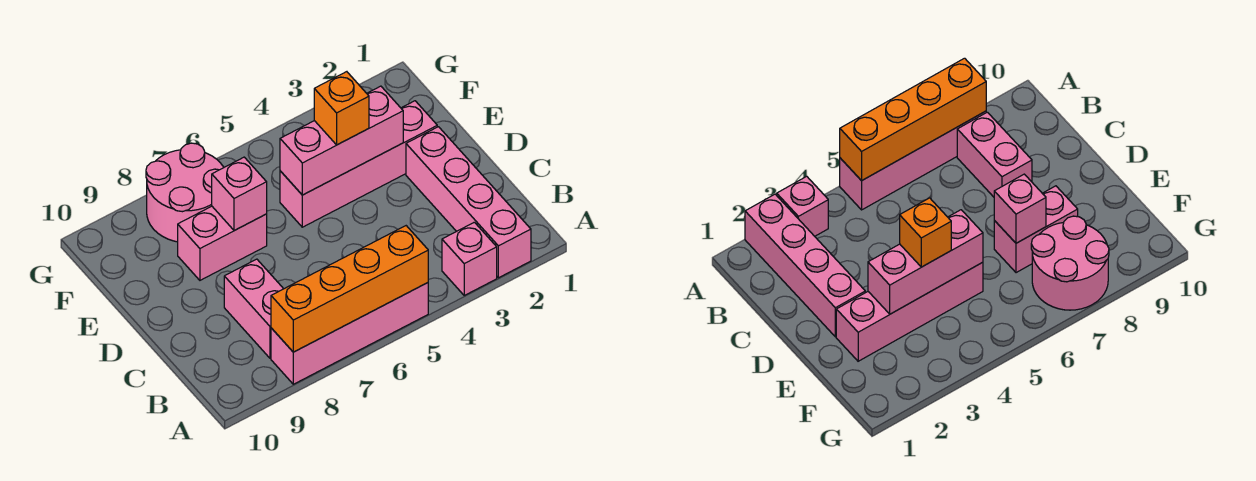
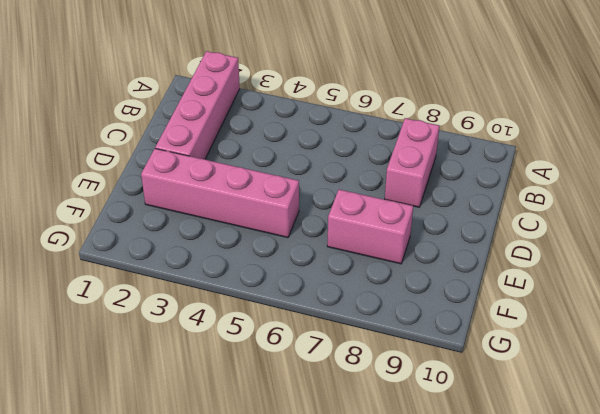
none -> pink 1x1 brick [442,222,497,295]
none -> pink 1x4 brick [271,283,428,384]

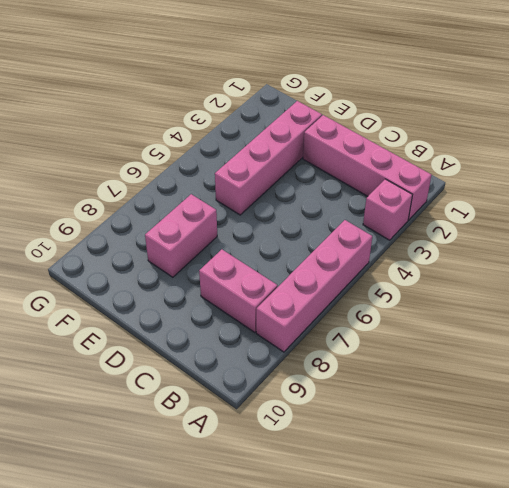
none -> pink 2x2 round brick [146,143,224,242]
none -> orange 1x4 brick [271,226,428,352]

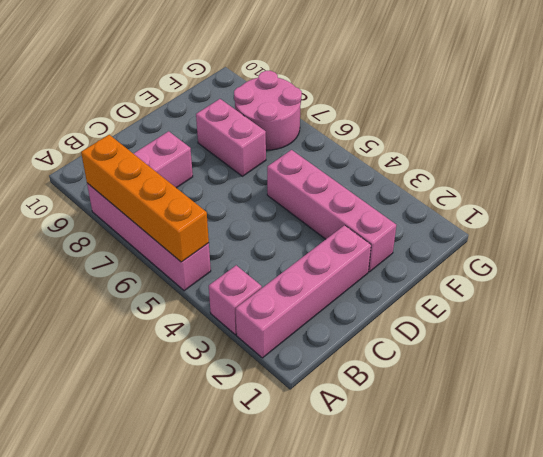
none -> pink 1x3 brick [280,86,403,195]
none -> pink 1x1 brick [212,157,267,231]

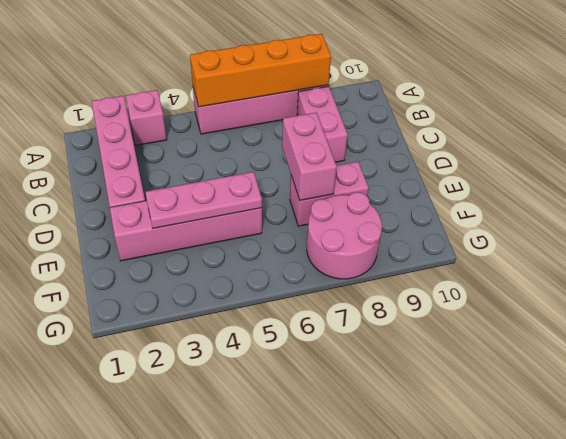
pink 1x2 brick [282,113,337,200] -> pink 1x1 brick [212,157,267,231]
pink 1x3 plate [146,172,262,228] -> pink 1x3 brick [280,86,403,195]
none -> orange 1x1 brick [314,72,369,145]

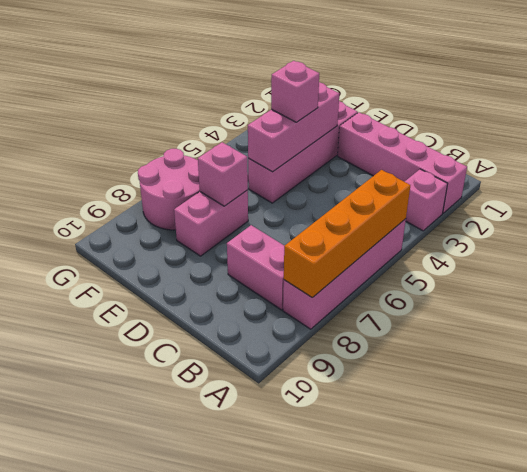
pink 1x1 brick [271,61,319,122] -> orange 1x1 brick [314,72,369,145]

